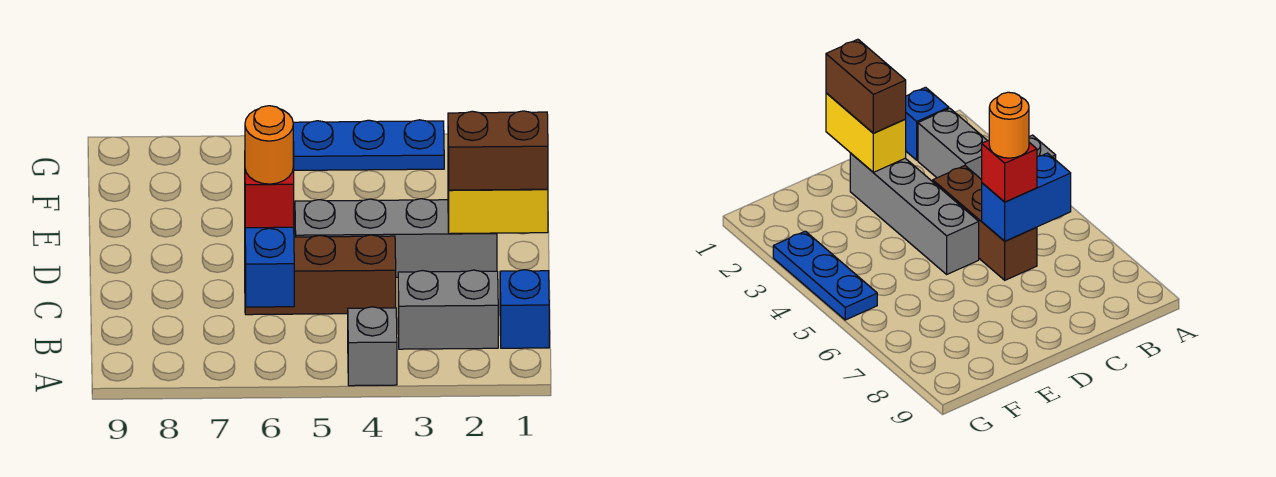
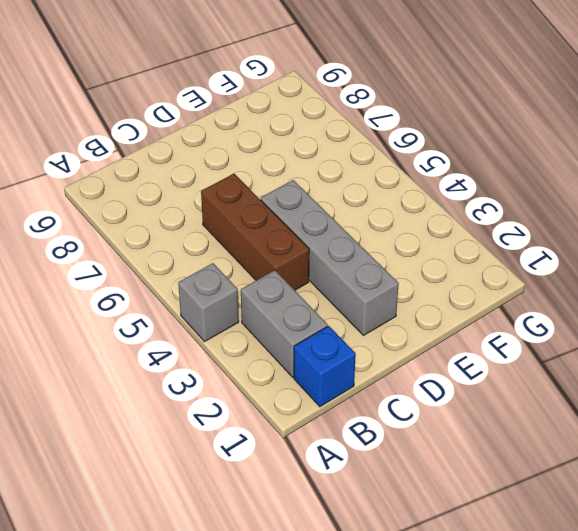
none -> blue 1x3 plate [293,120,444,170]
none -> blue 1x2 brick [245,227,294,307]

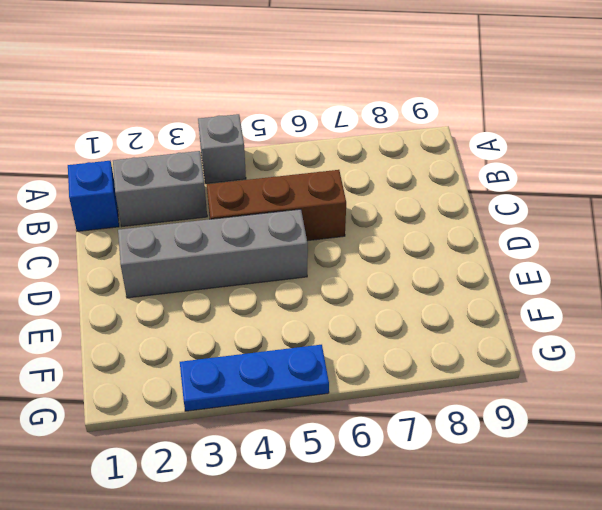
none -> blue 1x2 brick [245,227,294,307]
none -> yellow 1x2 brick [448,189,548,234]

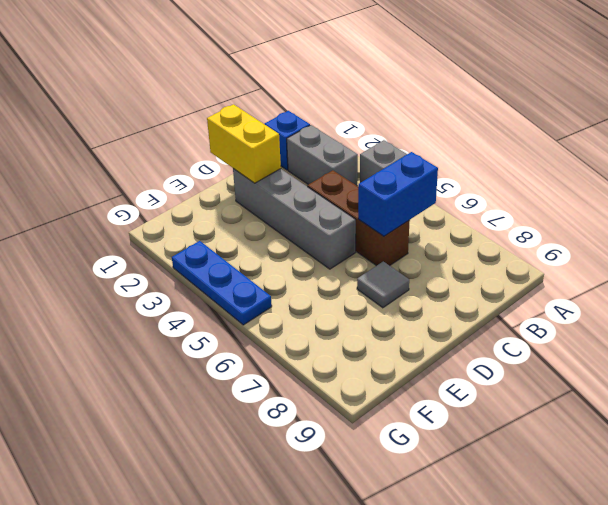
grey 1x1 tile [357,261,409,308] -> none
none -> red 1x1 brick [245,170,294,228]
none -> brown 1x2 brick [448,111,548,190]

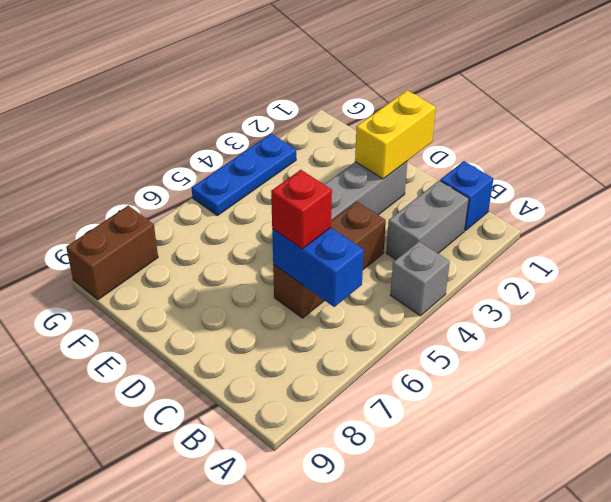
brown 1x2 brick [66,205,158,300] -> brown 1x2 brick moved to [448,111,548,190]
none -> orange 1x1 round brick [245,106,293,184]

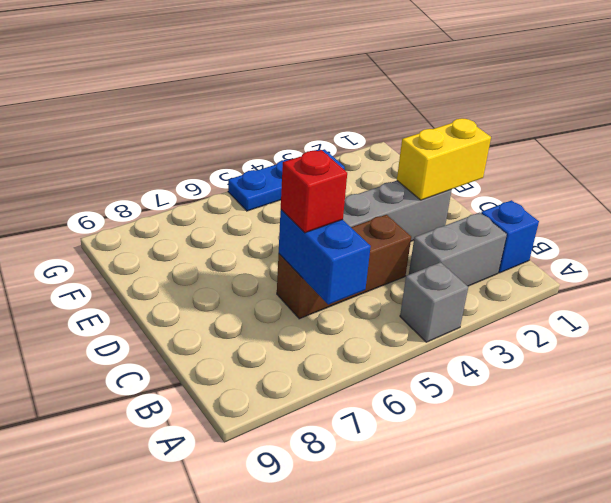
none -> brown 1x2 brick [448,111,548,190]
none -> orange 1x1 round brick [245,106,293,184]

